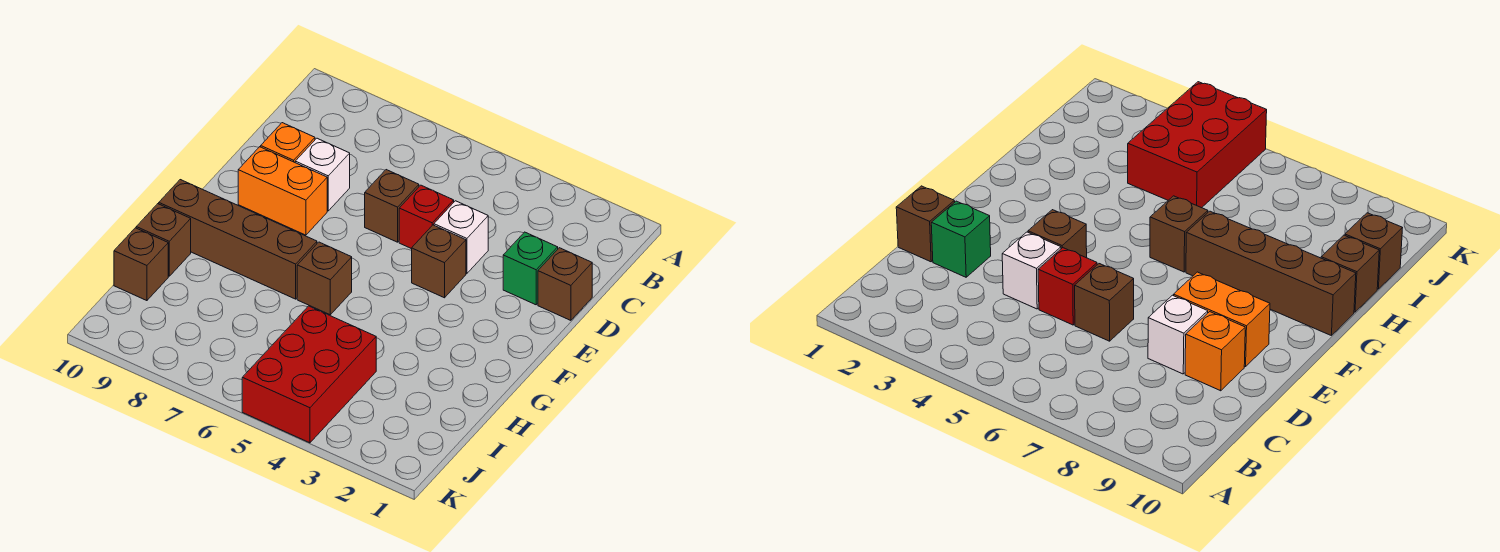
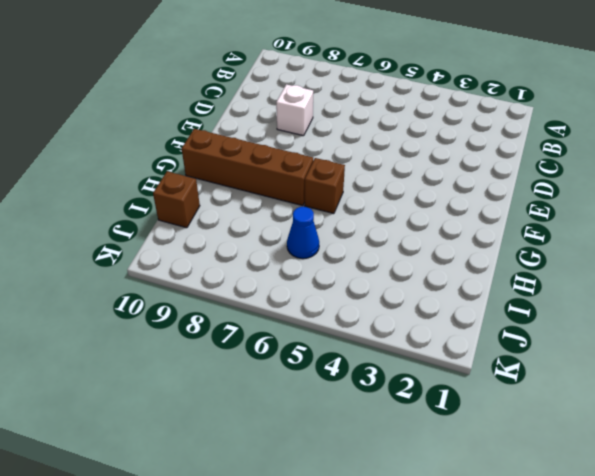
blue 1x1 cone [287,207,319,259] -> none
none -> brown 1x1 brick [538,248,592,320]
none -> green 1x1 brick [503,232,558,305]
none -> white 1x1 brick [434,201,488,274]

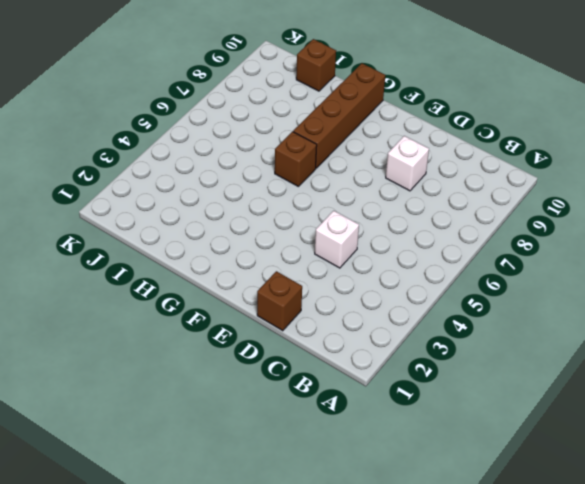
none -> green 1x1 brick [503,232,558,305]
none -> red 1x1 brick [399,185,454,249]
none -> brown 1x1 brick [365,170,419,242]

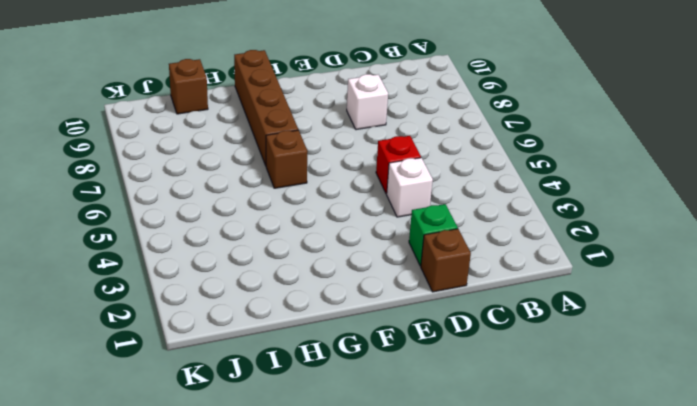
none -> brown 1x1 brick [365,170,419,242]
none -> orange 1x1 brick [261,123,315,162]
none -> brown 1x1 brick [412,225,466,298]

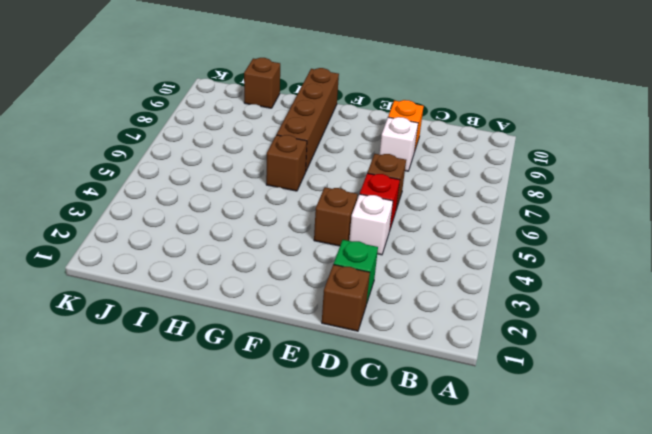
none -> orange 1x2 brick [238,147,327,235]
none -> brown 1x1 brick [136,204,191,276]
none -> red 2x3 brick [242,306,376,443]

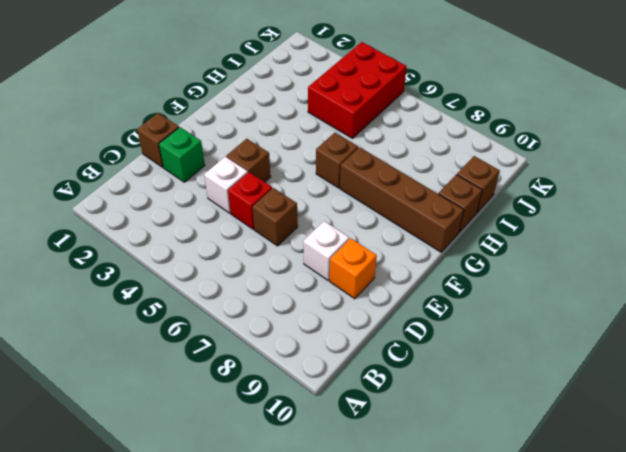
none -> orange 1x2 brick [238,147,327,235]

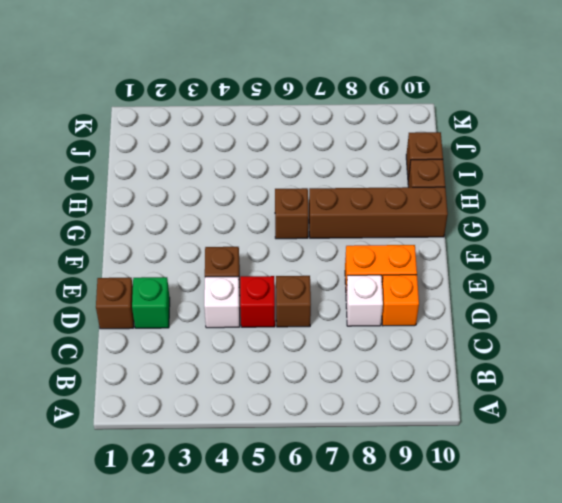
none -> red 2x3 brick [242,306,376,443]

